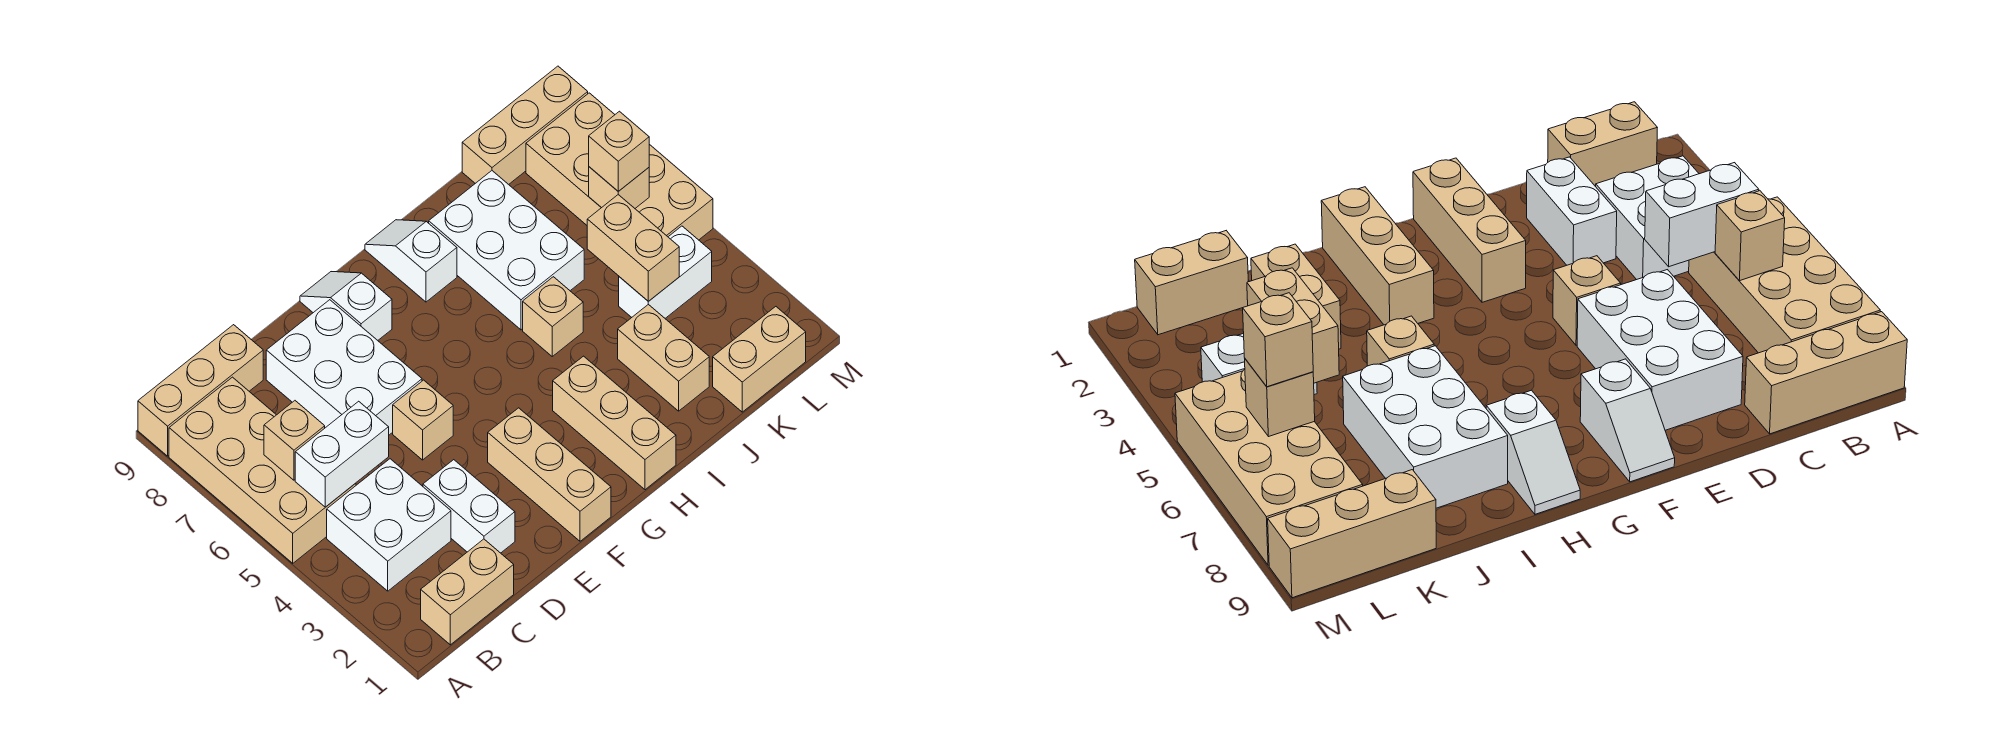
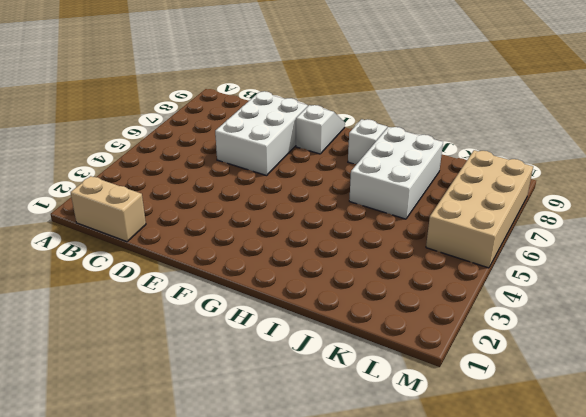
none -> tan 2x4 brick [169,377,356,563]
none -> tan 1x3 brick [138,325,263,456]
none -> white 2x2 brick [327,459,451,591]

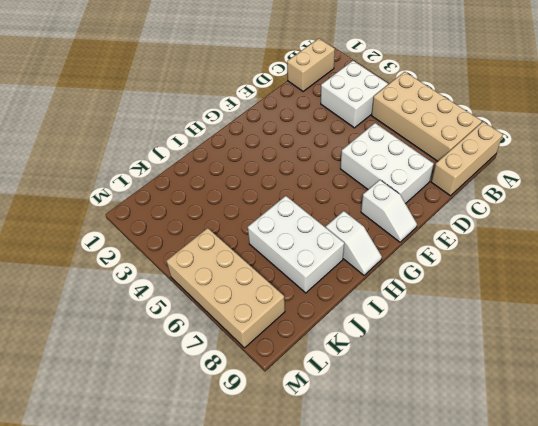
none -> white 1x2 brick [423,460,515,553]
none -> tan 1x1 brick [393,380,453,460]
none -> tan 1x3 brick [488,408,611,541]

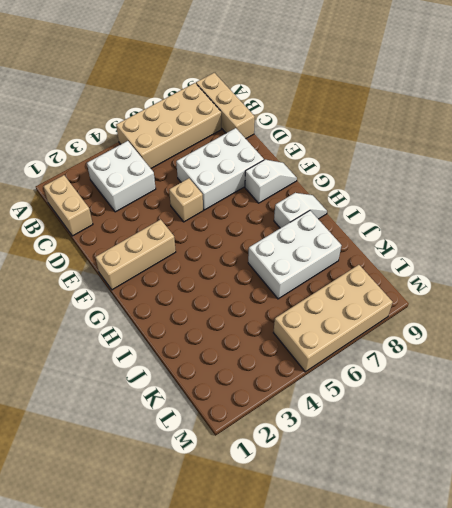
none -> white 1x2 brick [423,460,515,553]
none -> tan 1x3 brick [553,356,676,490]
none -> tan 1x1 brick [523,277,583,356]

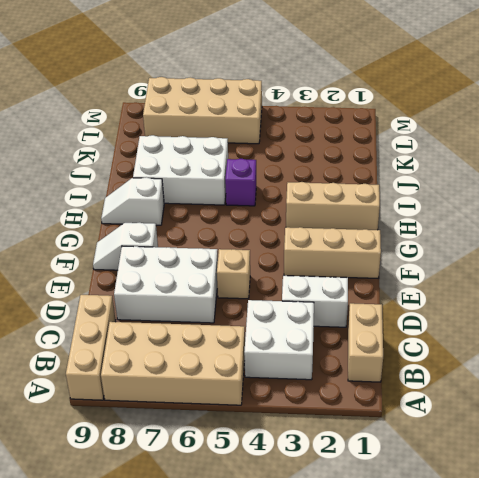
purple 1x1 brick [225,159,256,206] -> tan 1x1 brick [523,277,583,356]
none -> tan 1x2 brick [618,304,709,411]
none -> tan 1x2 brick [713,307,806,412]
none -> white 1x2 brick [619,226,712,318]

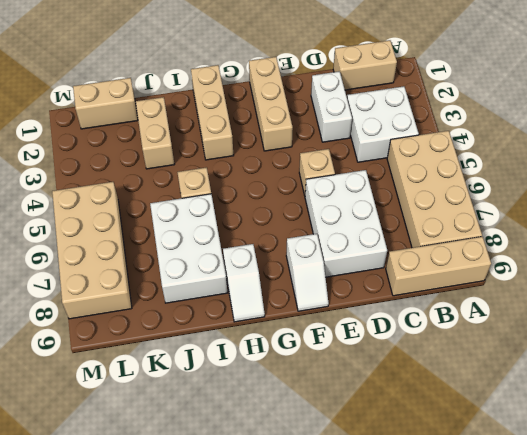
none -> white 1x2 brick [619,226,712,318]
none -> tan 1x3 brick [462,66,588,184]
none -> white 1x2 brick [295,401,389,507]

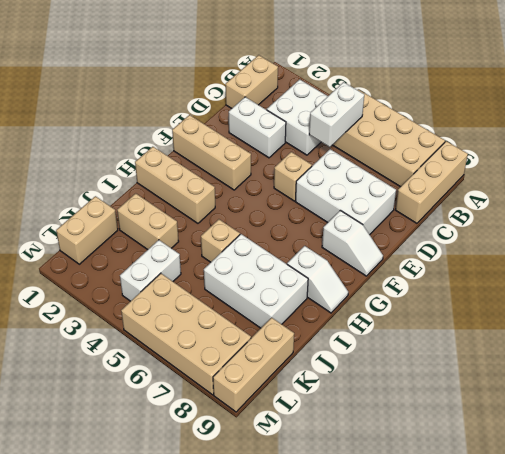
none -> tan 1x1 brick [264,401,325,480]
none -> tan 1x2 brick [587,195,679,301]
none -> tan 1x1 brick [589,167,649,208]

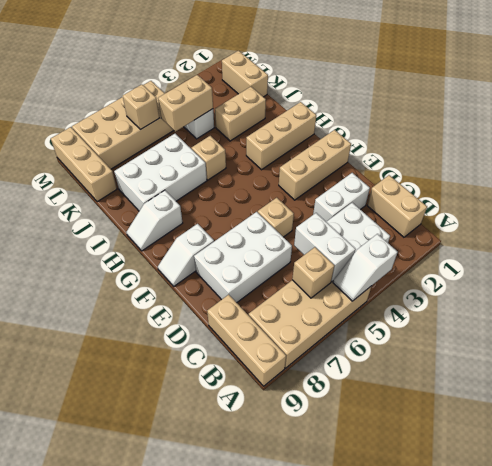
white 1x2 slope [333,234,398,301] -> none
none -> tan 1x1 brick [589,111,649,191]

